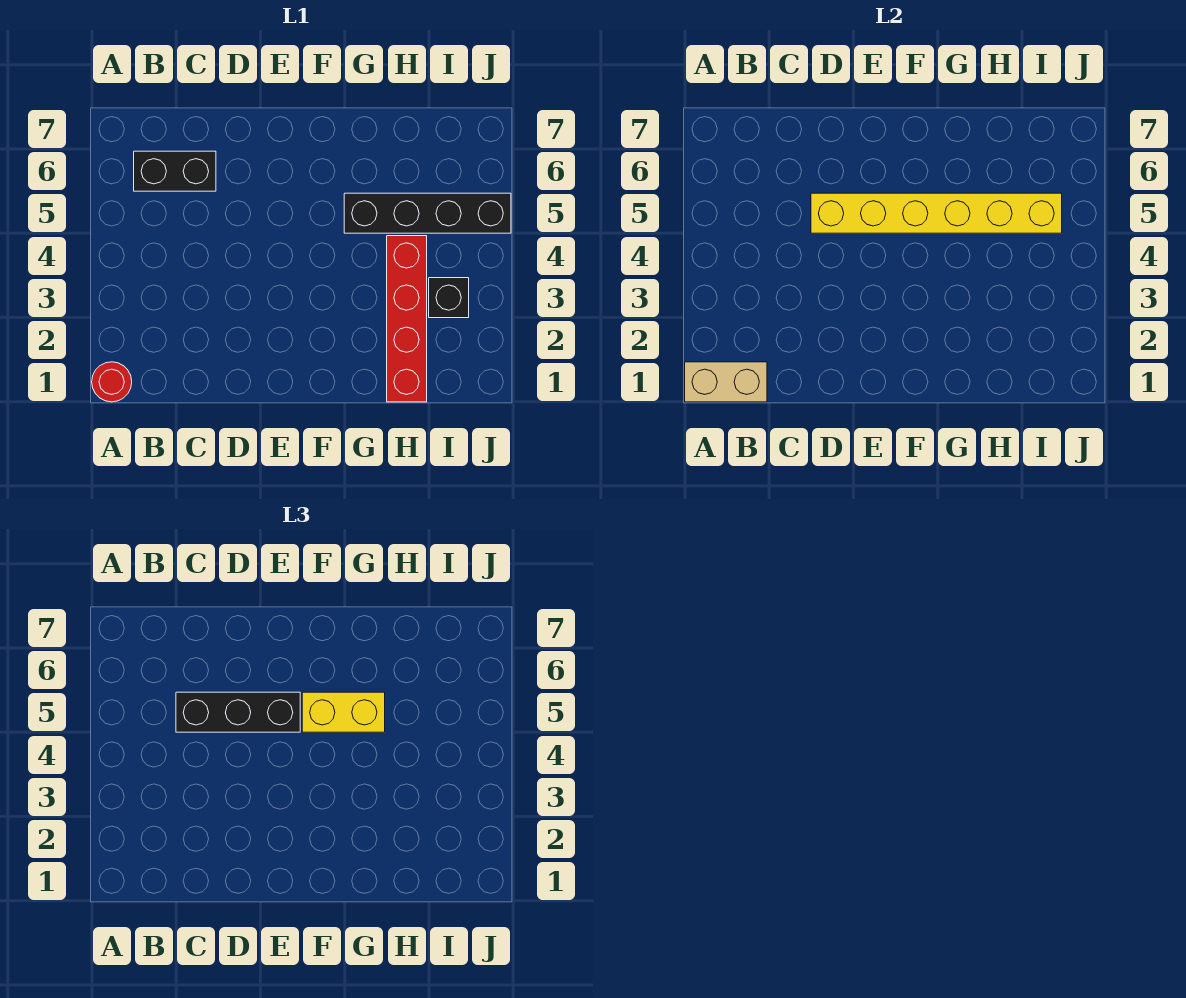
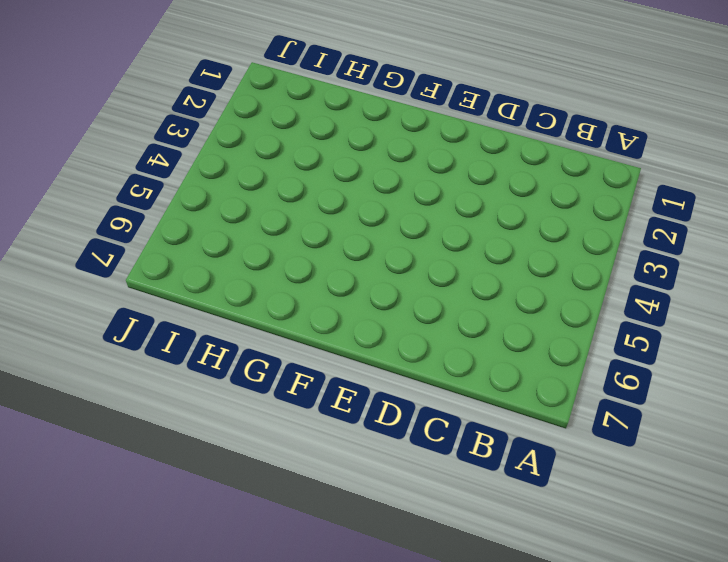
none -> red 1x1 round brick [92,362,132,402]
none -> black 1x2 brick [134,151,216,191]

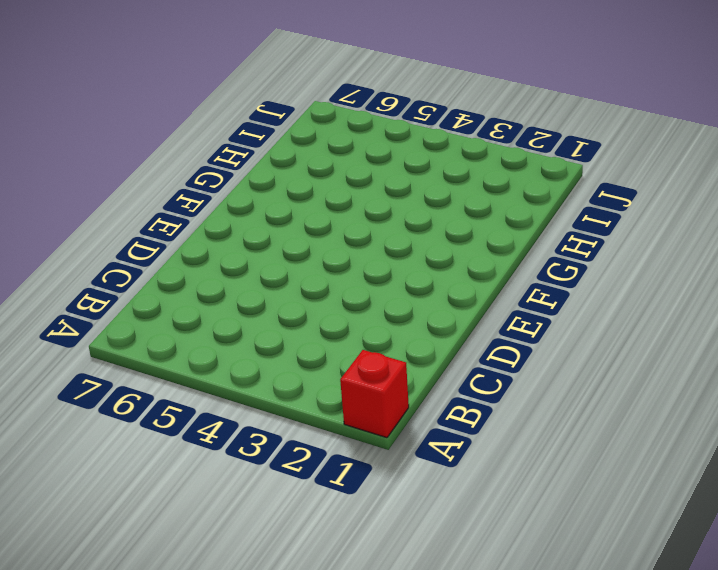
red 1x1 brick [340,350,409,438] -> red 1x1 round brick [92,362,132,402]
none -> black 1x2 brick [134,151,216,191]
none -> black 1x4 brick [344,193,511,233]

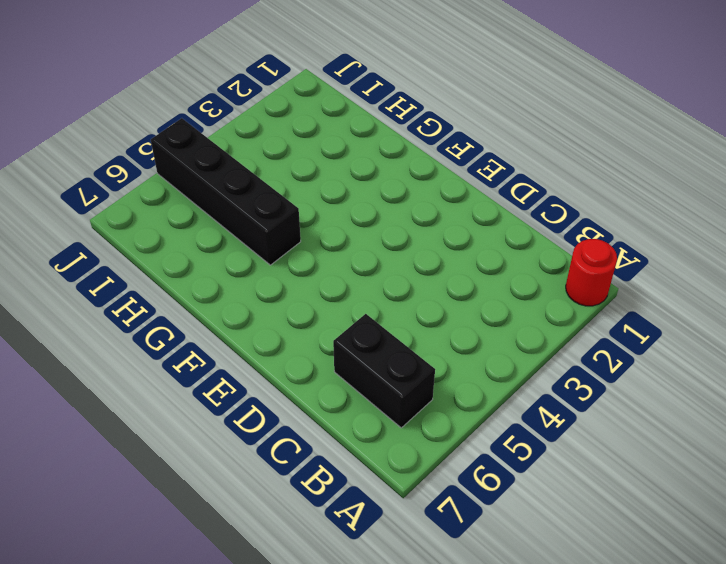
none -> red 1x4 brick [387,236,427,402]
none -> black 1x1 brick [429,278,469,318]

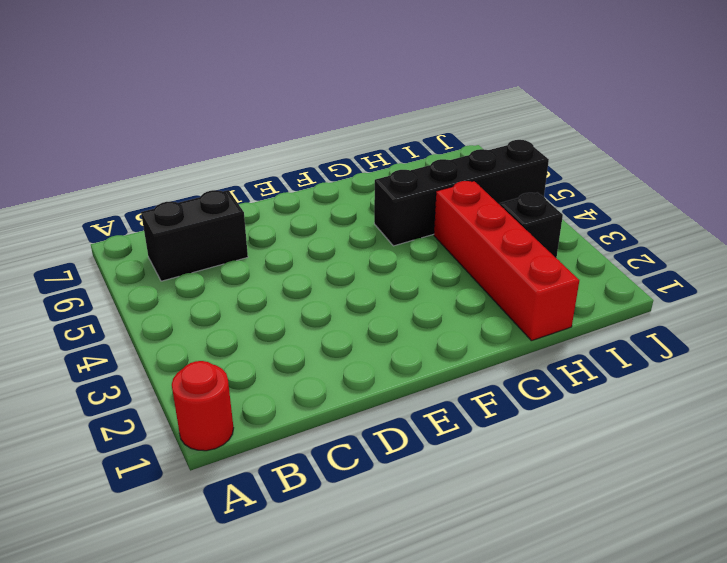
none -> tan 1x2 brick [685,362,767,402]
none -> yellow 1x6 brick [811,193,1062,233]

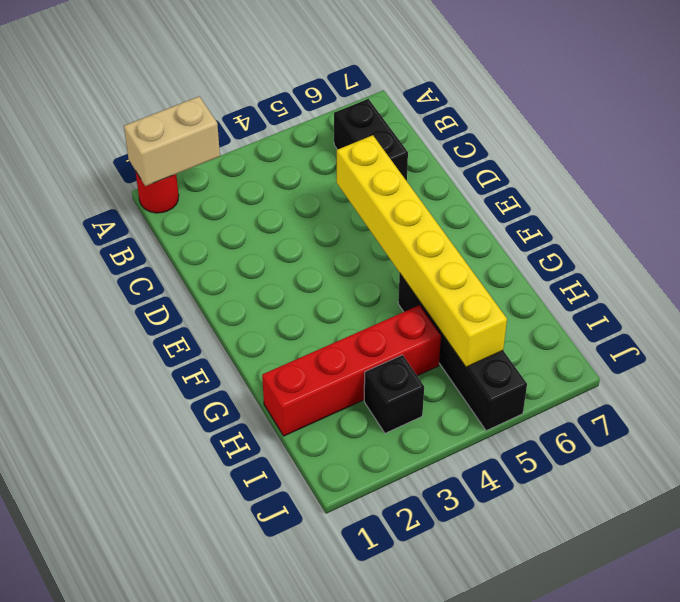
tan 1x2 brick [124,96,220,186] -> tan 1x2 brick turned to [685,362,767,402]
none -> black 1x3 brick [176,692,300,732]
none -> yellow 1x2 brick [302,692,385,732]

